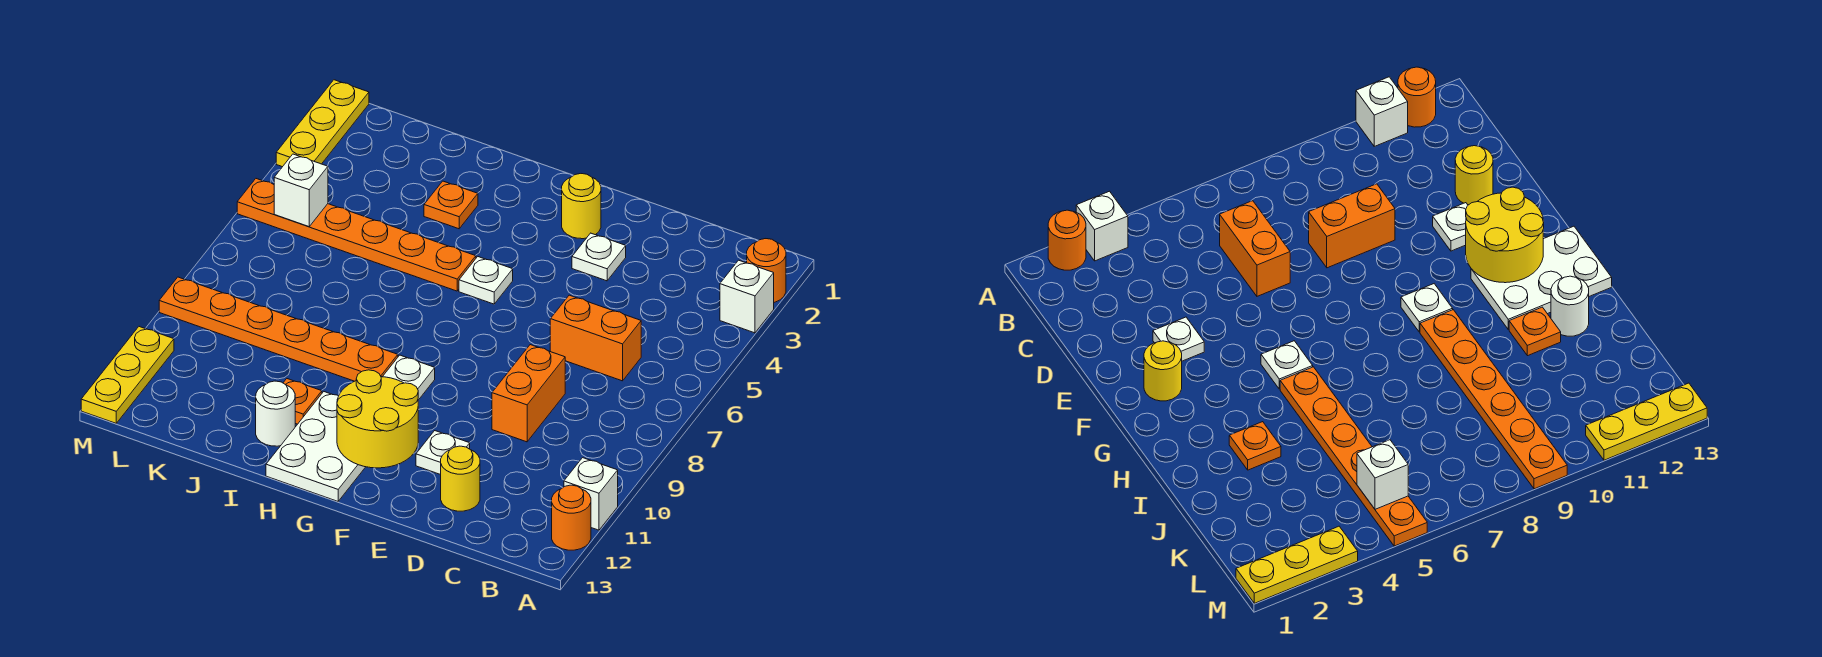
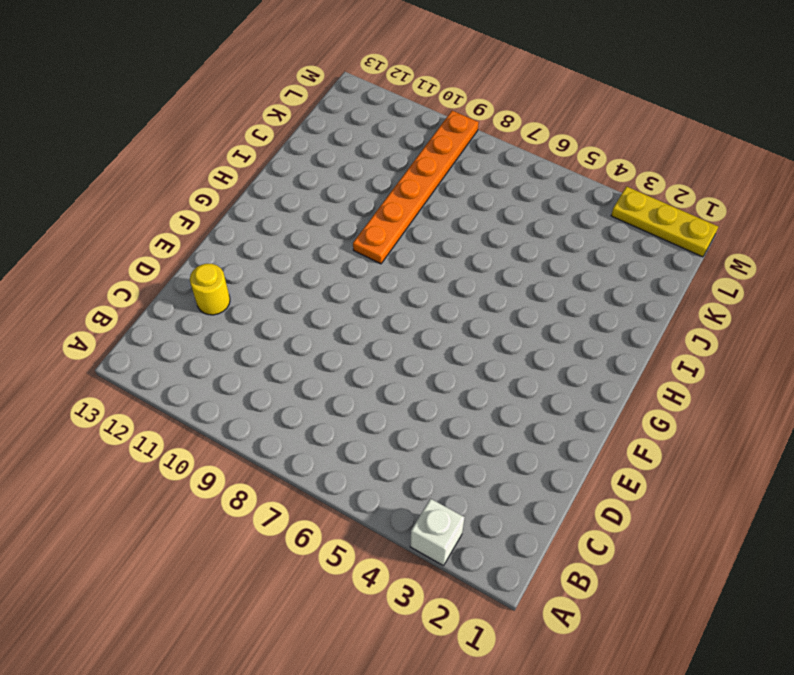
none -> orange 1x1 round brick [747,239,786,302]
none -> white 1x1 brick [564,458,618,530]
none -> orange 1x1 round brick [552,485,591,550]

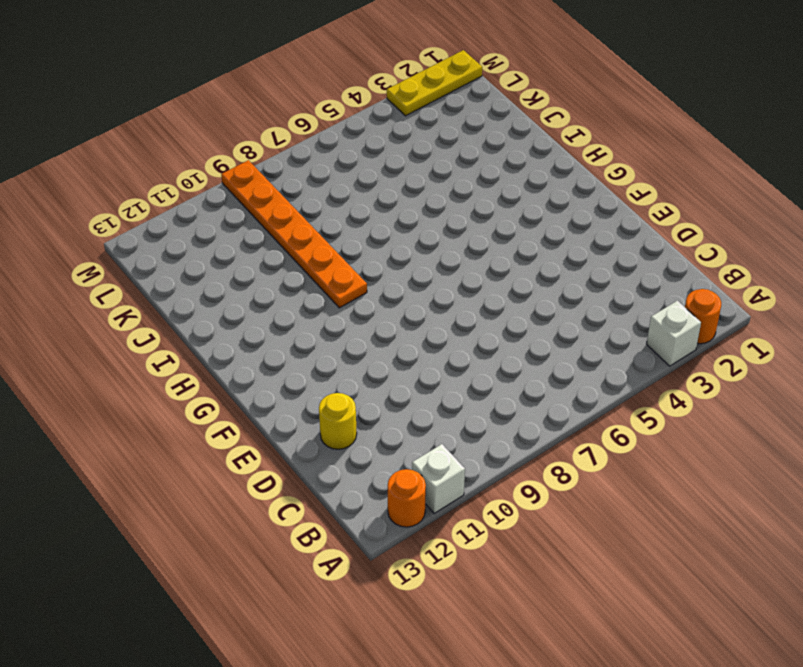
none -> orange 1x2 brick [550,295,641,381]
none -> orange 1x2 brick [492,345,565,442]
none -> white 1x1 plate [572,233,626,281]

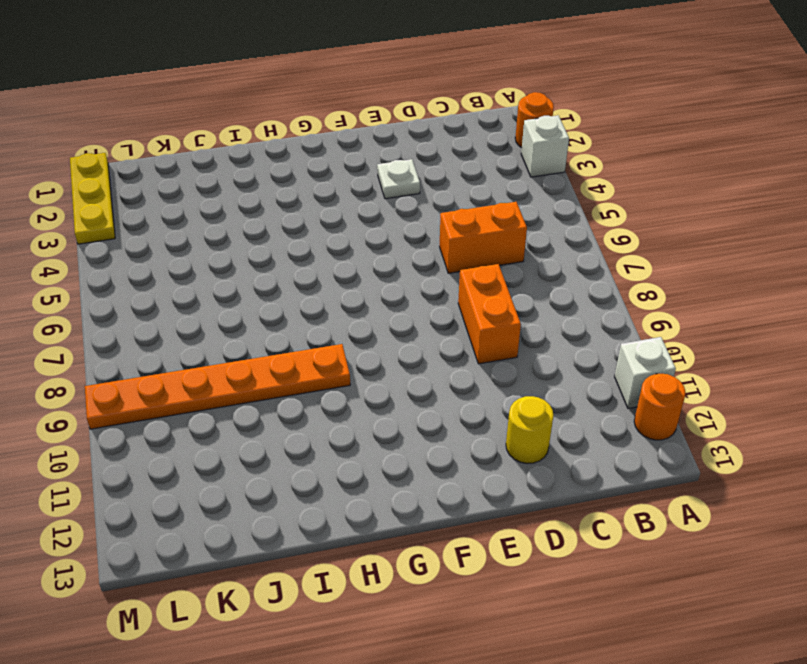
none -> white 1x1 plate [416,431,470,475]
none -> yellow 1x1 round brick [562,174,601,239]
none -> white 1x1 plate [459,257,513,304]

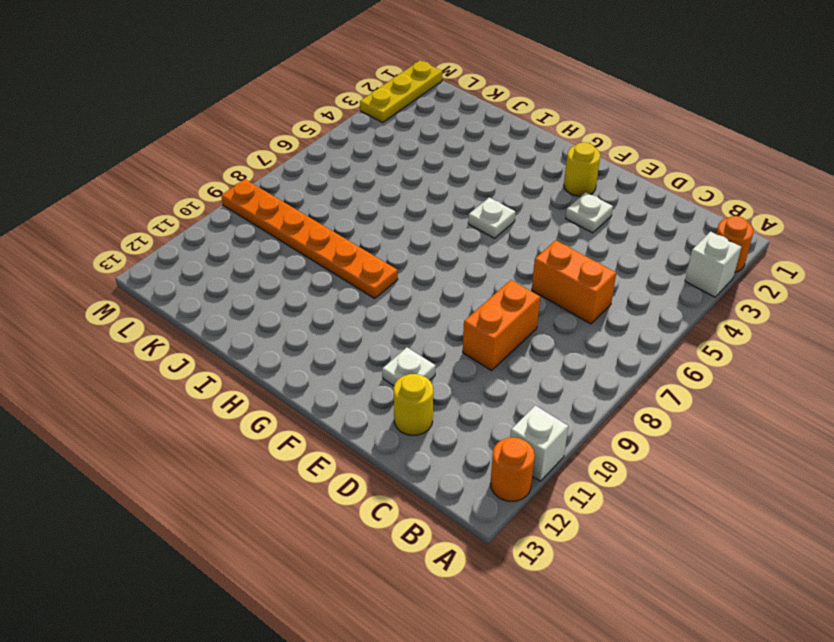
none -> white 1x1 plate [383,355,435,400]
none -> white 2x3 plate [266,392,365,501]
none -> orange 1x6 plate [237,179,476,291]

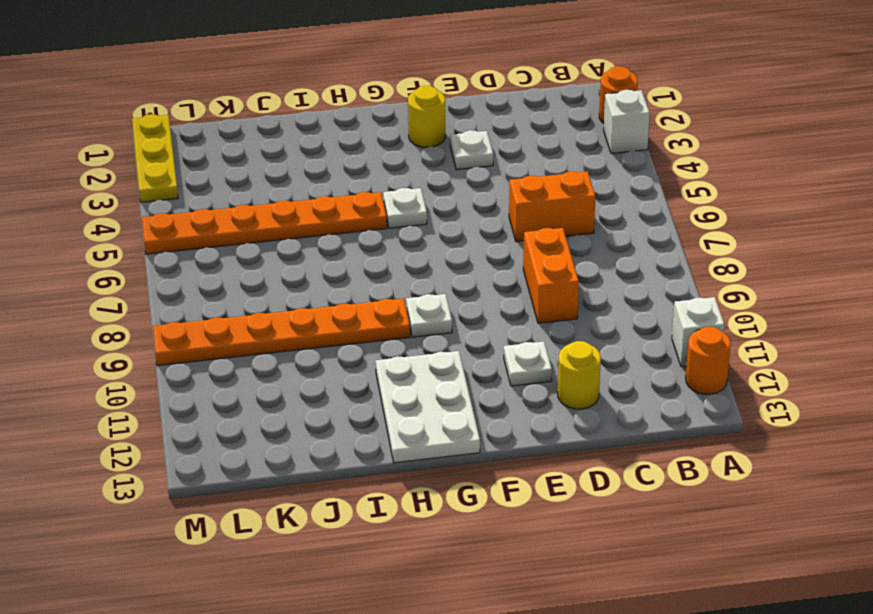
none -> orange 1x1 plate [424,181,478,229]
none -> orange 1x1 plate [283,379,322,424]
none -> white 1x1 round brick [256,381,295,446]

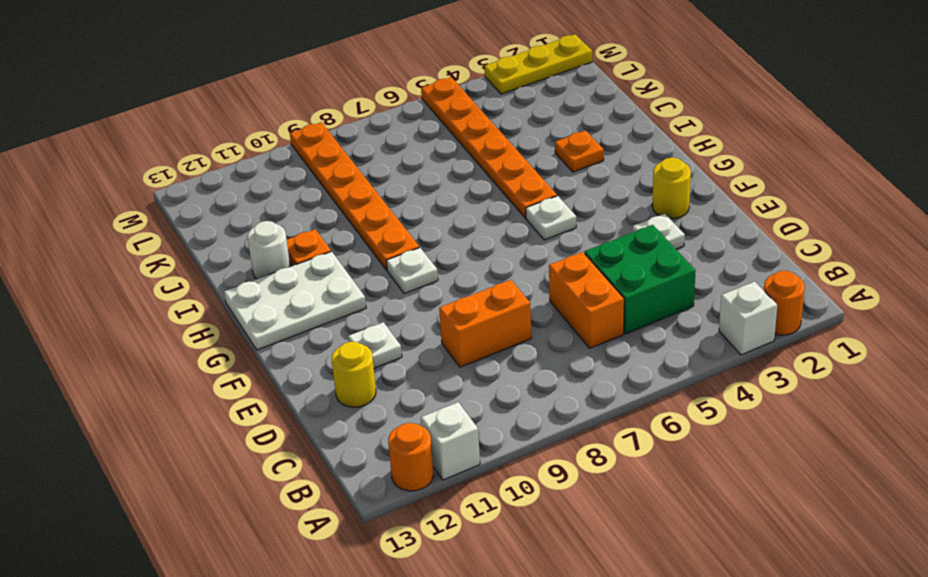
green 2x2 brick [585,225,696,334] -> none
none -> yellow 1x3 plate [81,327,174,423]
none -> yellow 2x2 round brick [337,370,418,468]
none -> white 1x1 brick [274,154,328,227]

